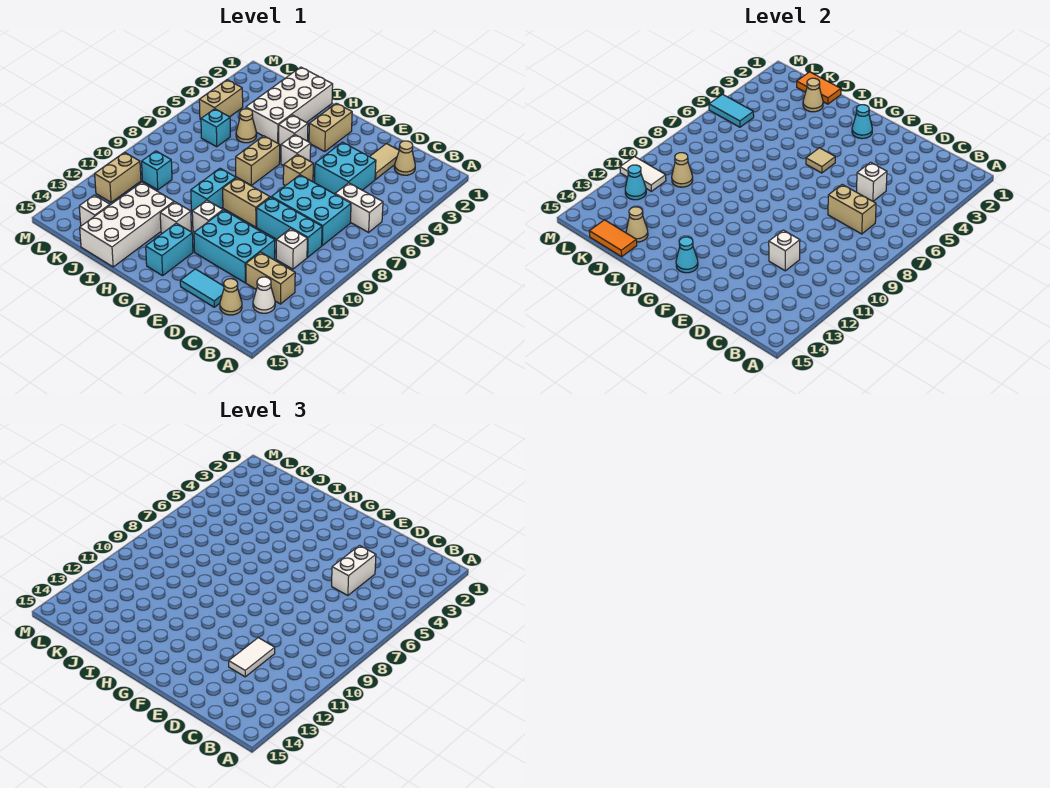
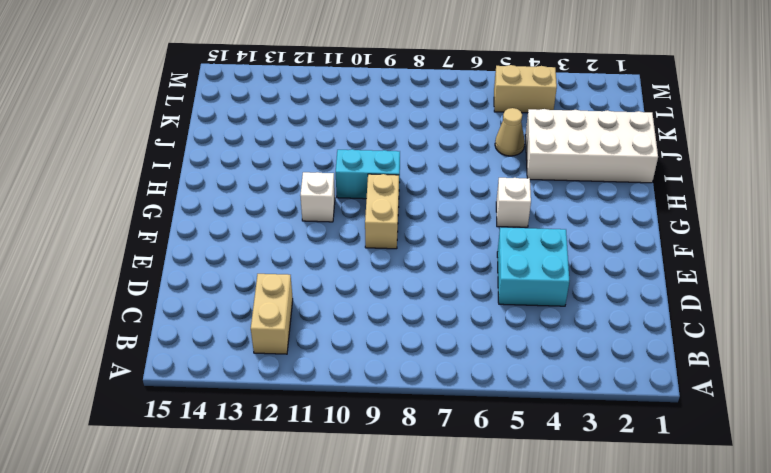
none -> white 1x2 brick [335,183,383,232]
none -> white 1x1 cone [253,277,275,313]
none -> tan 1x1 cone [394,141,415,175]
none -> cyan 2x3 brick [272,175,351,245]

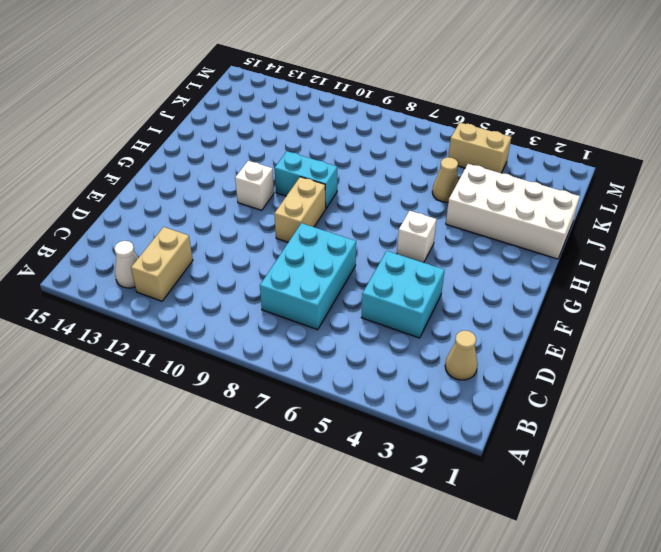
none -> white 1x2 brick [335,183,383,232]
none -> cyan 1x3 brick [257,197,322,257]
none -> white 1x1 brick [276,229,307,269]
none -> tan 1x1 cone [220,279,242,315]

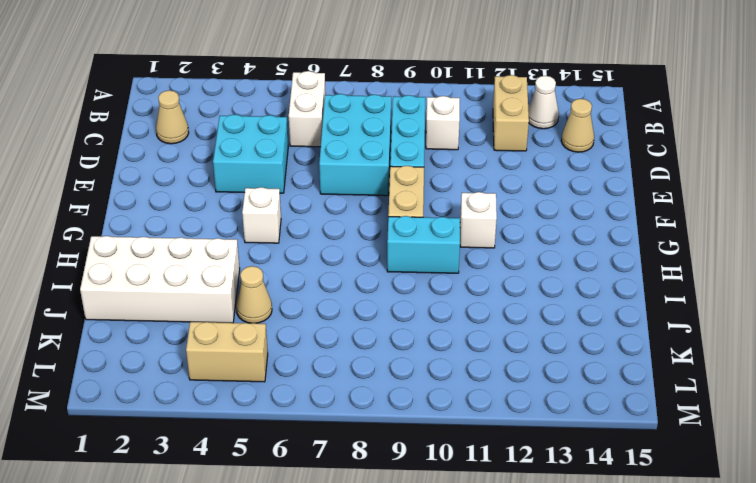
none -> tan 1x2 tile [370,144,399,179]
none -> cyan 2x3 brick [194,210,275,283]
none -> cyan 1x2 tile [180,269,224,307]
none -> tan 1x1 brick [283,154,313,186]

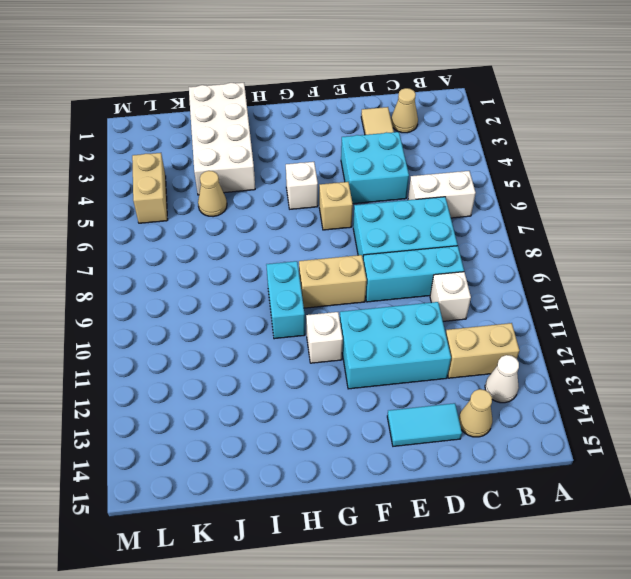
none -> tan 1x2 brick [309,103,352,152]
none -> cyan 1x2 brick [146,223,193,276]
none -> white 1x1 brick [279,115,308,146]
none -> tan 1x2 brick [236,136,280,185]

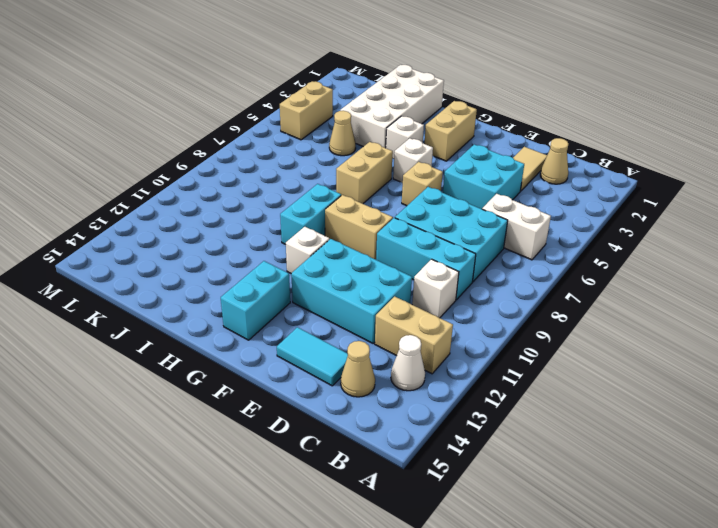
none -> white 1x1 brick [160,202,191,233]
none -> white 2x4 brick [80,182,174,267]
none -> cyan 1x1 brick [201,109,230,147]
none -> cyan 1x1 brick [142,151,172,190]

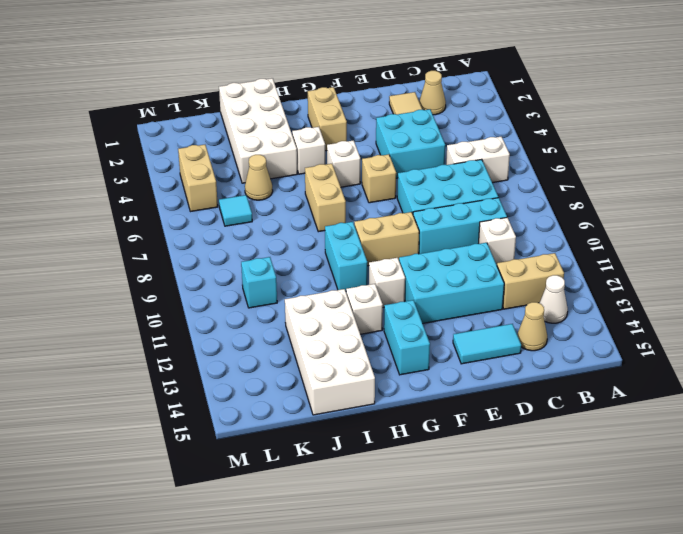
cyan 1x1 tile [219,195,252,226] -> cyan 1x1 brick [201,109,230,147]
none -> white 1x1 brick [79,195,110,226]
none -> tan 1x2 brick [95,152,141,202]
none -> tan 1x2 brick [828,185,876,234]
none -> white 1x1 brick [857,162,887,201]

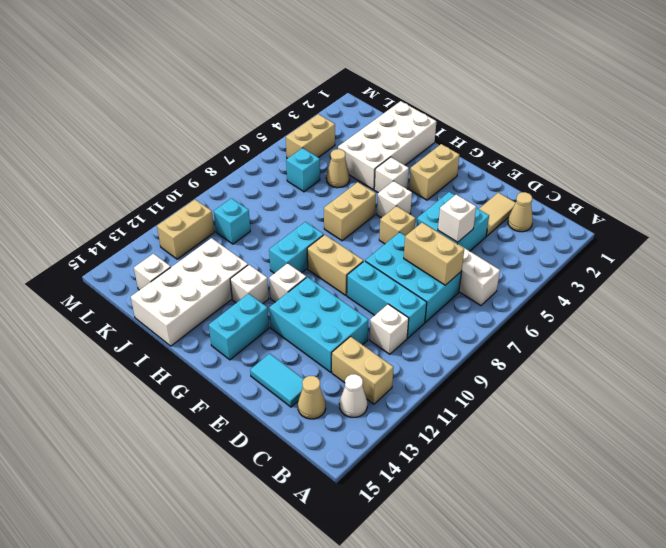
none -> white 1x1 brick [769,230,800,271]
none -> cyan 1x1 cone [852,105,872,139]
none -> tan 1x1 tile [806,148,835,173]
none -> cyan 1x1 cone [676,237,698,273]

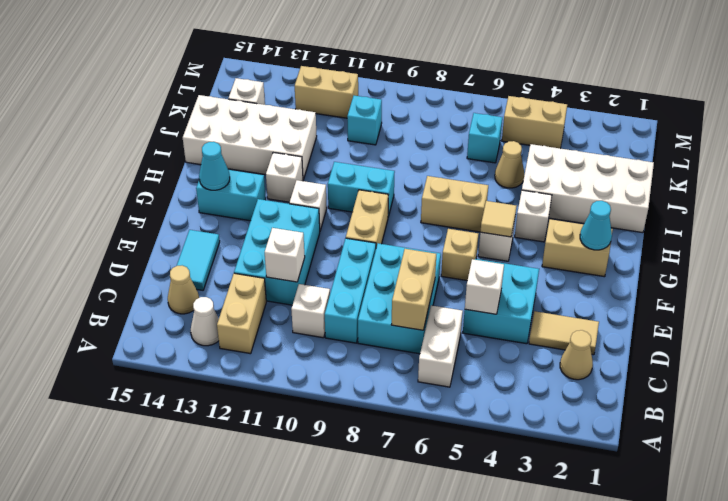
none -> orange 1x2 tile [797,72,841,104]
none -> tan 1x1 cone [803,78,823,112]
none -> tan 1x1 cone [626,207,648,242]
none -> orange 1x2 tile [589,220,637,257]

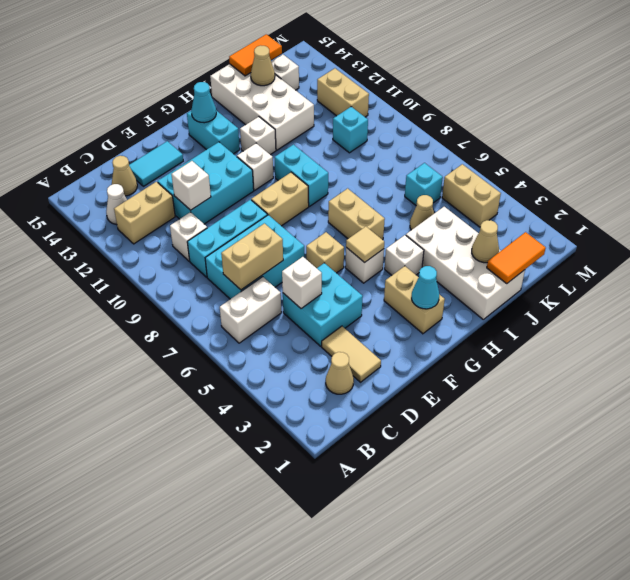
none -> tan 1x1 cone [672,153,693,187]
none -> cyan 1x2 tile [709,94,754,127]
none -> white 1x2 tile [620,157,666,191]
none -> cyan 1x1 cone [625,165,646,200]

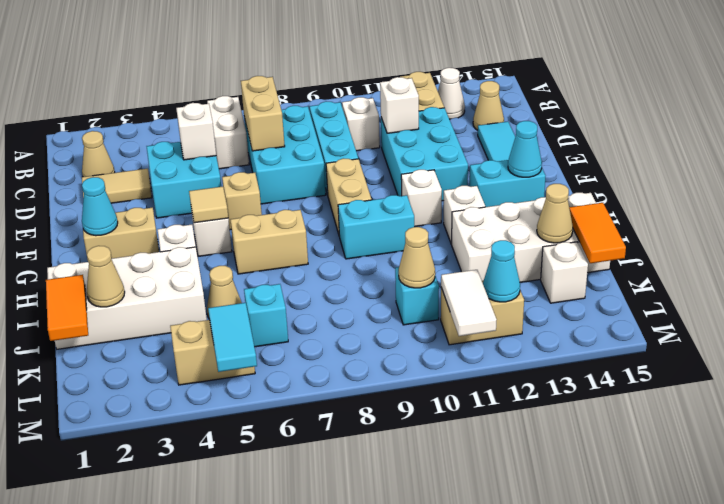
none -> white 1x2 brick [332,546,376,596]
none -> white 1x2 tile [229,638,275,677]

